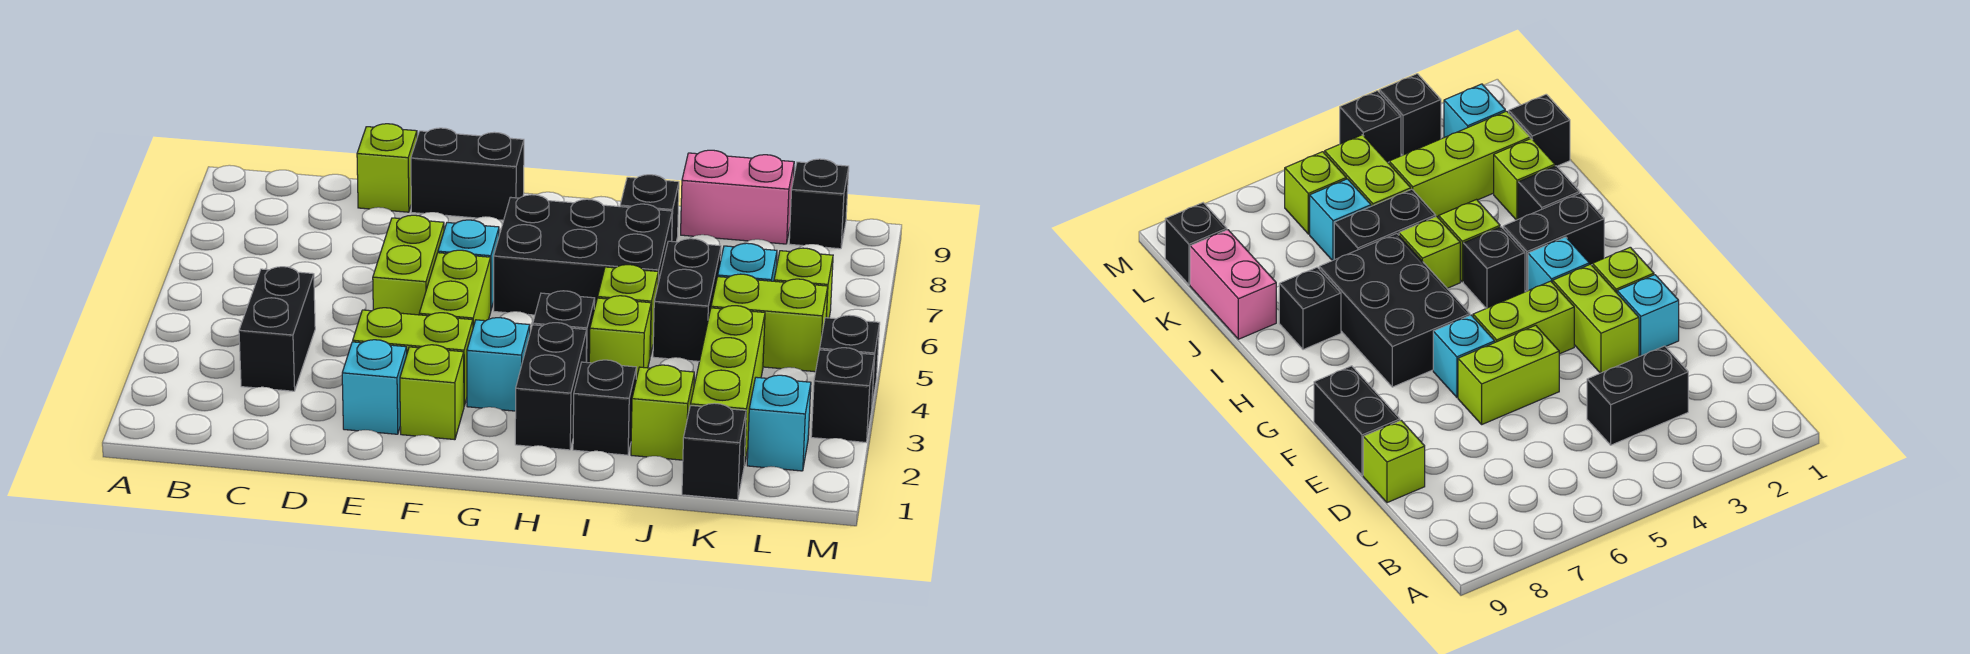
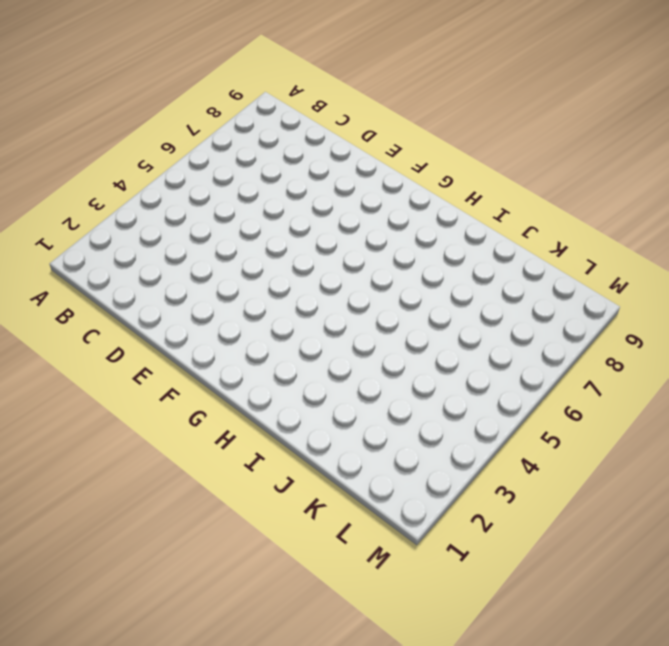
none -> black 1x2 brick [239,267,315,391]
none -> lime 1x1 brick [357,124,417,212]
none -> cyan 1x1 brick [342,340,407,434]

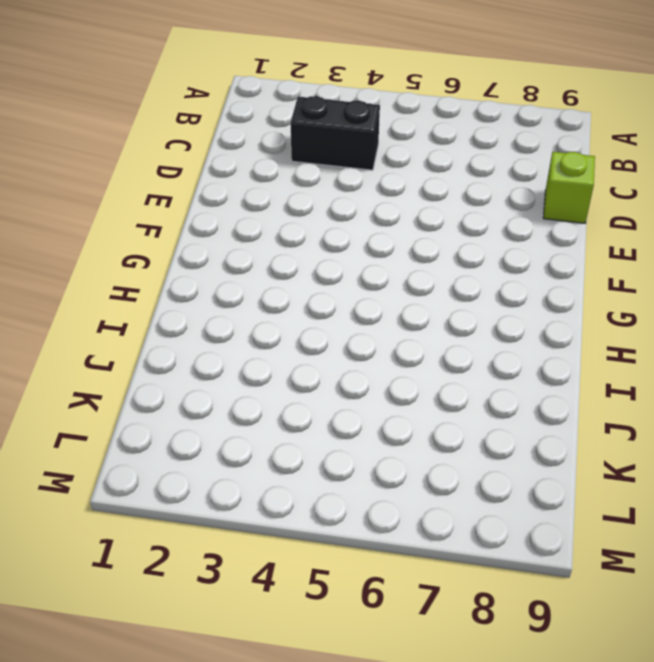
none -> cyan 1x1 brick [342,340,407,434]
none -> lime 1x2 brick [353,308,473,406]
none -> lime 1x2 brick [373,215,444,315]

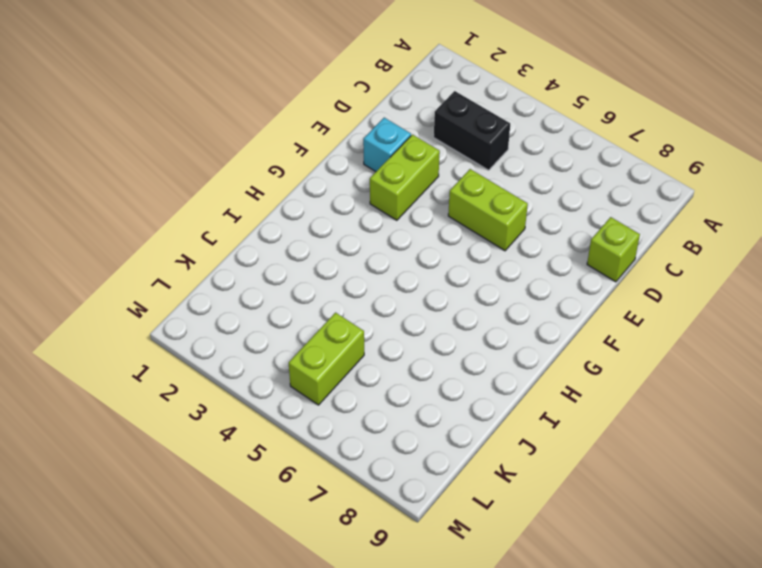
none -> black 1x2 brick [411,128,524,220]
none -> lime 1x1 brick [400,345,464,440]
none -> lime 1x2 brick [419,250,491,327]

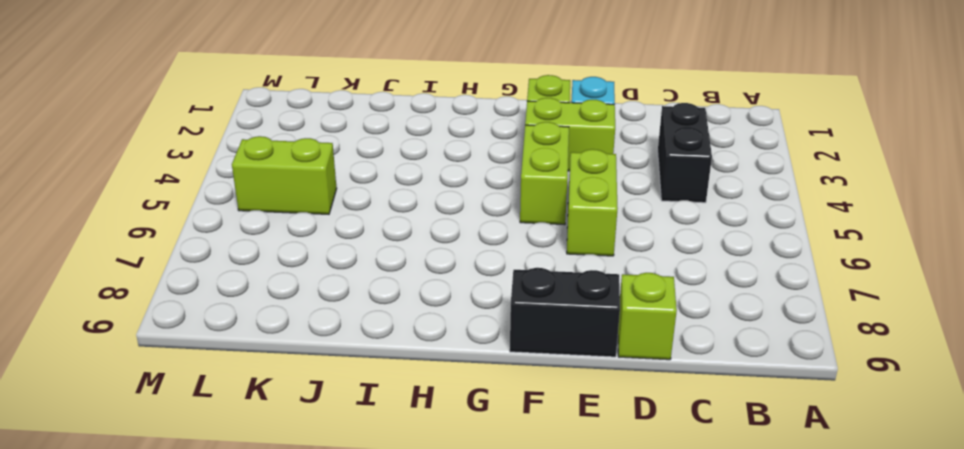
none -> cyan 1x1 brick [438,220,499,309]
none -> cyan 1x1 brick [467,318,530,411]
none -> black 2x3 brick [494,195,672,315]

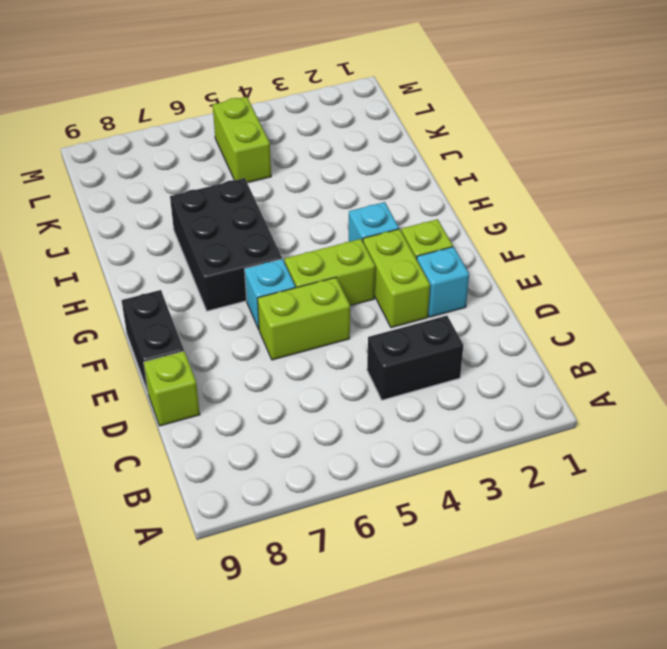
none -> black 1x2 brick [515,323,587,450]
none -> black 1x1 brick [533,291,595,363]
none -> black 1x1 brick [573,360,636,455]

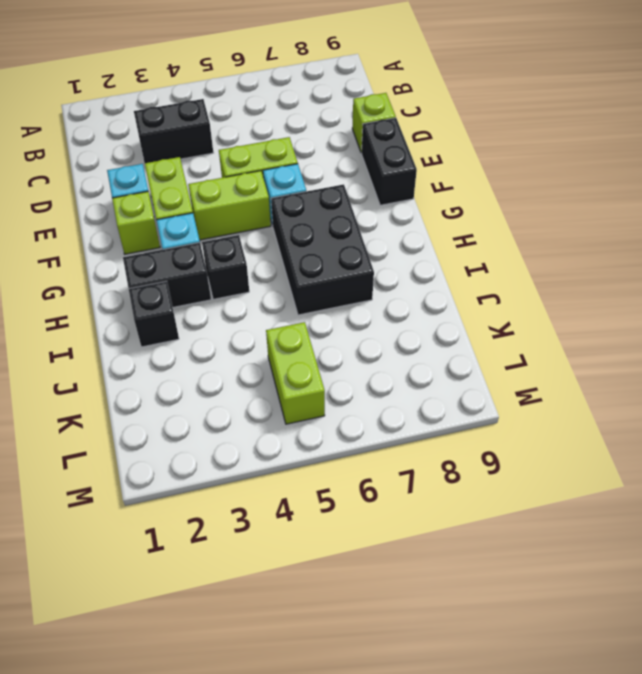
none -> lime 1x1 brick [589,296,651,379]
none -> lime 1x1 brick [598,265,658,356]
none -> black 1x1 brick [620,175,679,242]

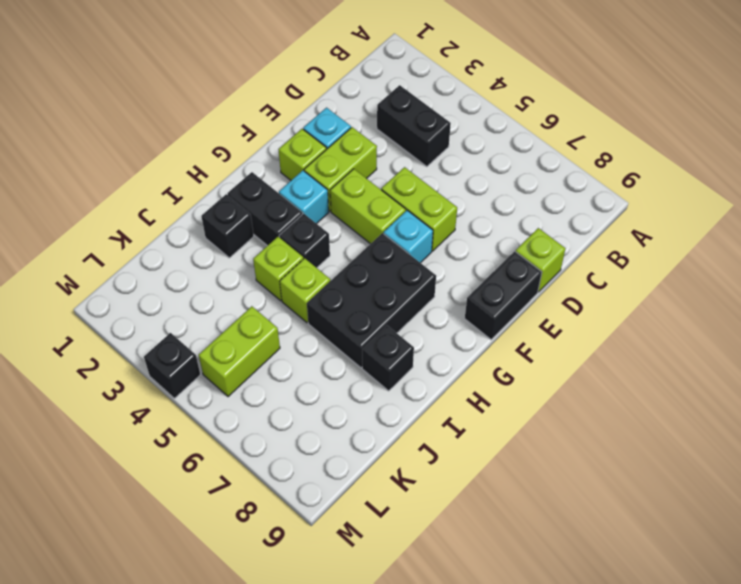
none -> lime 1x1 brick [631,365,694,460]
none -> black 1x2 brick [653,239,721,361]
none -> pink 1x2 brick [681,150,794,244]

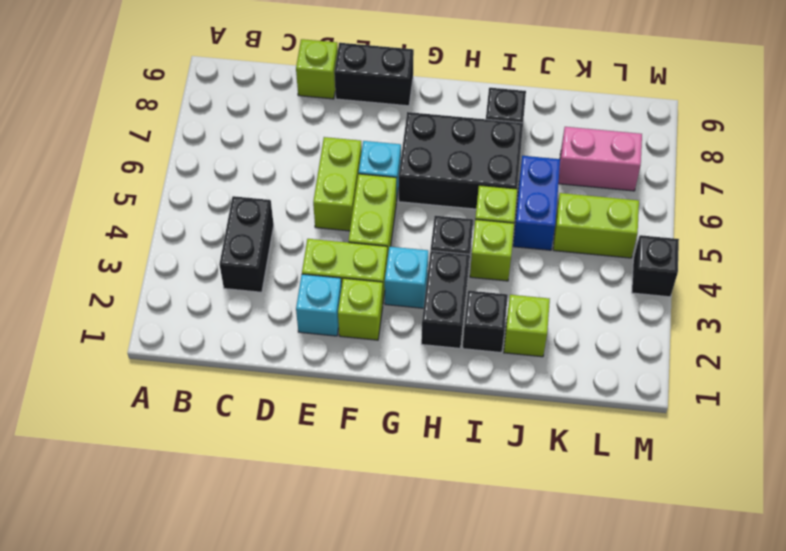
blue 1x2 brick [513,156,560,250] -> black 1x2 brick [653,239,721,361]
pink 1x2 brick [559,127,642,191] -> pink 1x2 brick moved to [681,150,794,244]
none -> black 1x1 brick [682,403,746,500]
none -> lime 1x3 brick [691,306,765,465]
none -> cyan 1x1 brick [718,243,777,281]

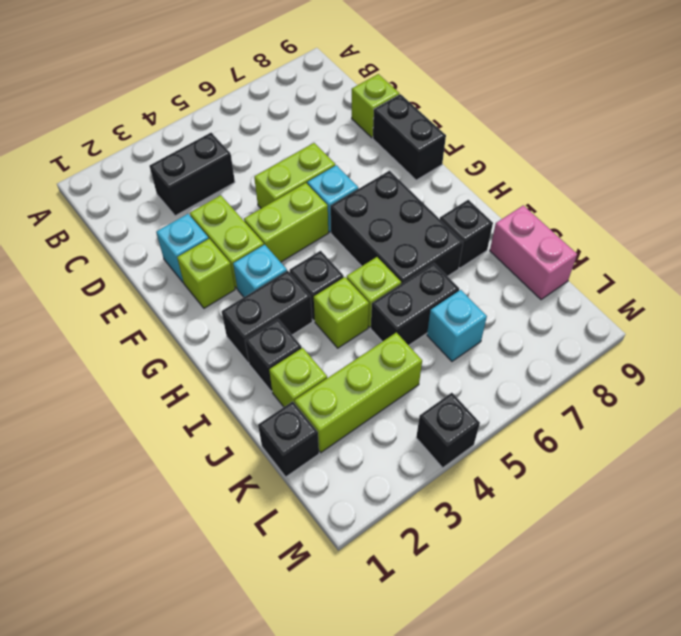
none -> lime 1x2 brick [711,274,828,372]
none -> cyan 1x1 brick [747,375,811,471]
none -> lime 1x1 brick [774,248,833,318]

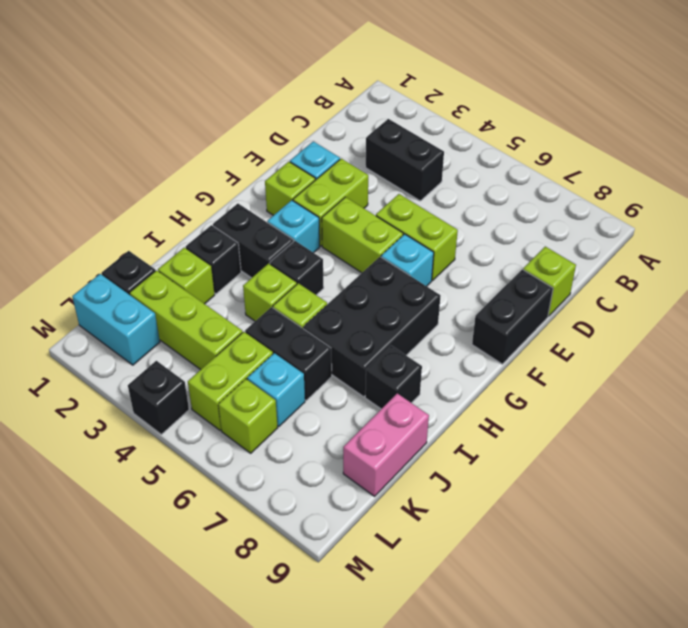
cyan 1x2 brick [72,274,160,365] -> cyan 1x1 brick [747,375,811,471]
none -> black 1x1 brick [789,159,849,249]
none -> black 1x1 brick [811,348,875,442]

